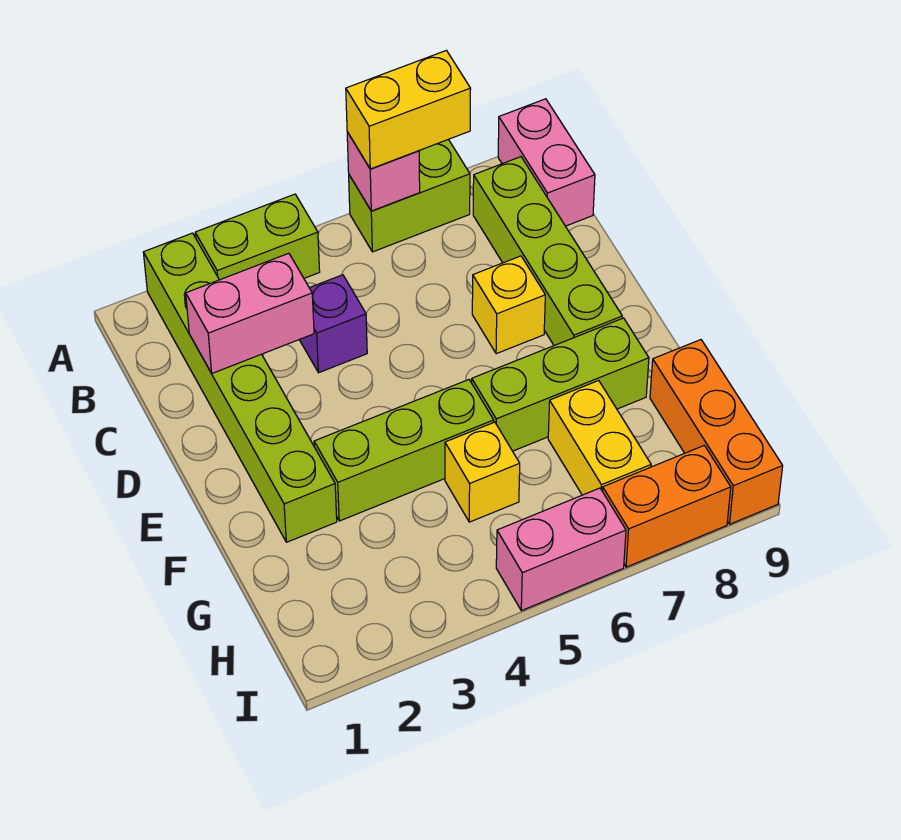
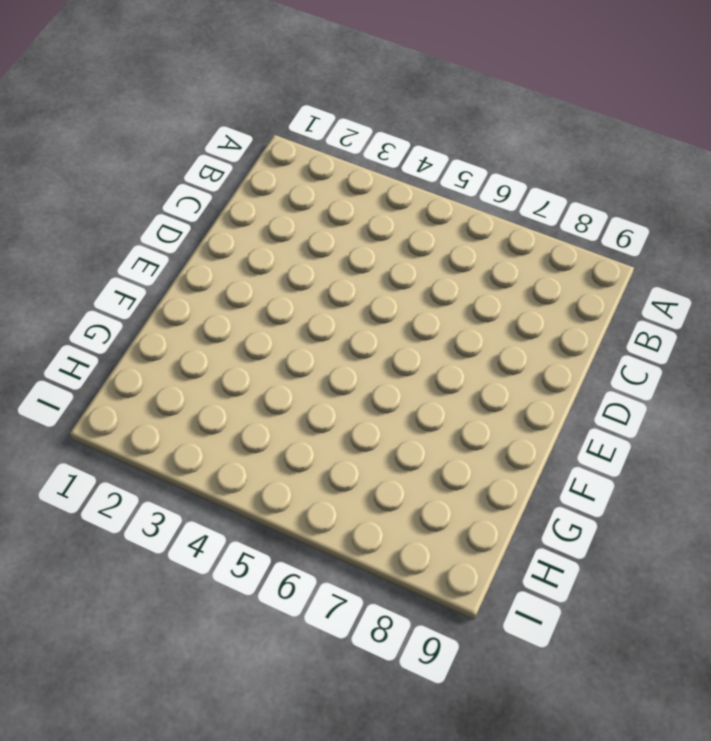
none -> lime 1x6 brick [143,233,337,542]
none -> lime 1x2 brick [195,194,320,280]
none -> lime 1x2 brick [349,139,470,252]

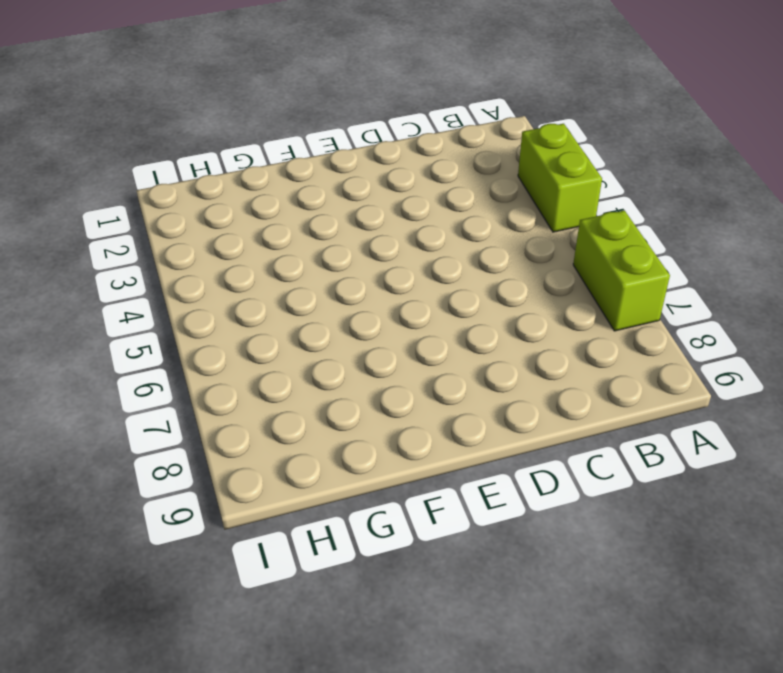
none -> lime 1x6 brick [143,233,337,542]
none -> pink 1x2 brick [498,99,595,226]
none -> lime 1x4 brick [473,157,622,345]

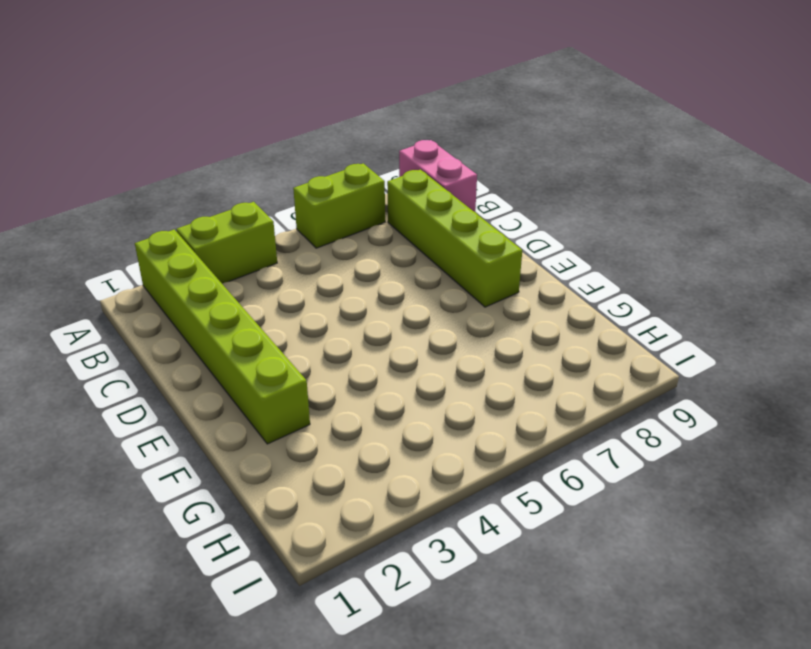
none -> purple 1x1 brick [299,275,367,373]
none -> yellow 1x1 brick [472,256,545,354]
none -> lime 1x3 brick [314,380,494,521]

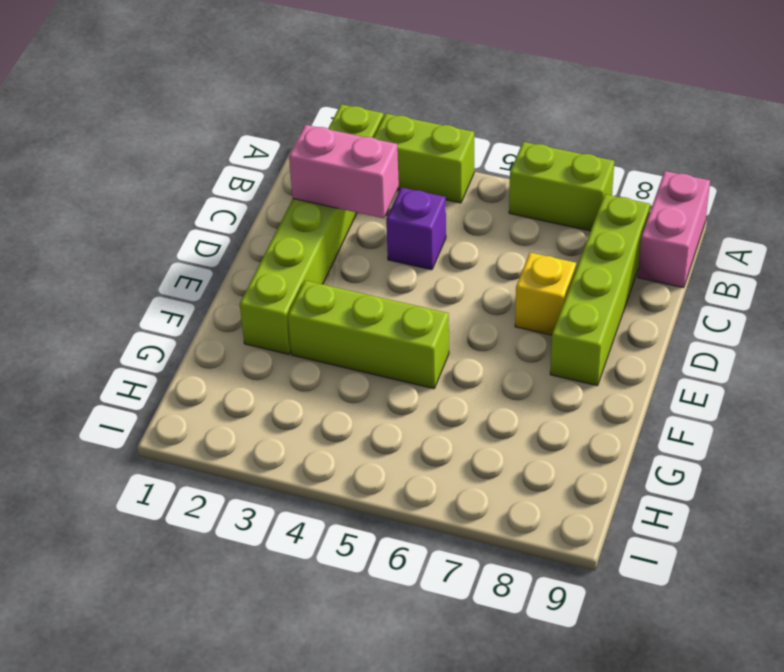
none -> lime 1x3 brick [472,318,649,451]
none -> yellow 1x1 brick [445,422,520,522]
none -> yellow 1x2 brick [548,381,651,495]

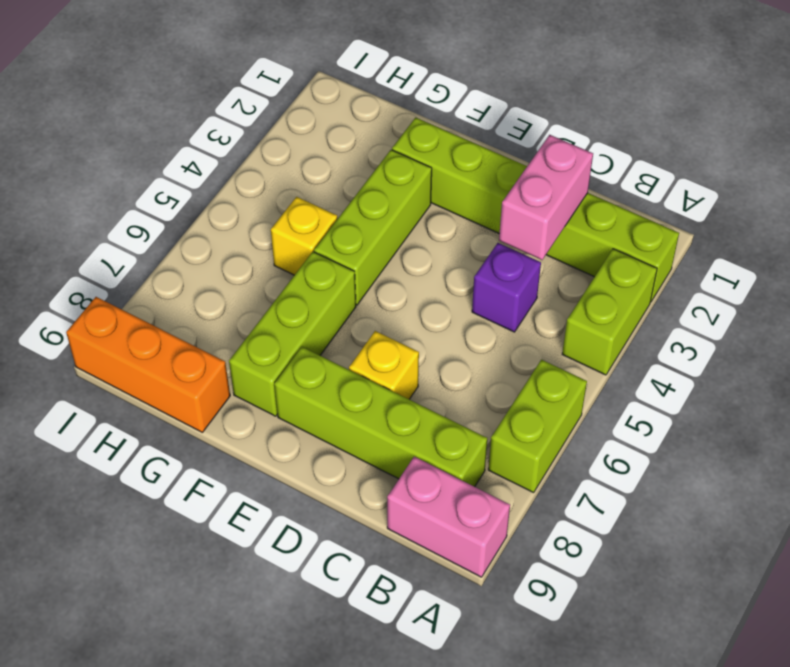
none -> yellow 1x2 brick [548,381,651,495]
none -> pink 1x2 brick [496,488,626,611]
none -> orange 1x2 brick [602,446,731,567]

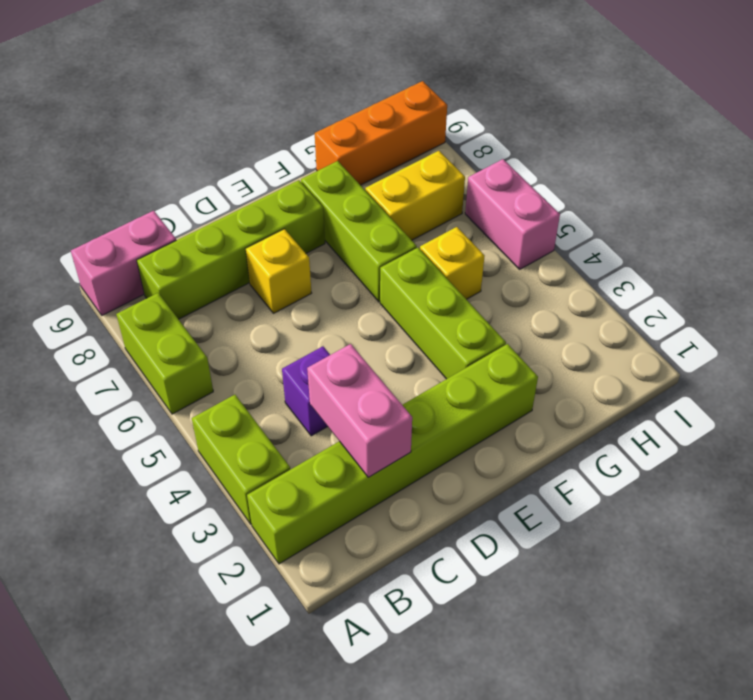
none -> orange 1x2 brick [602,446,731,567]
none -> pink 1x1 brick [347,132,420,211]
none -> yellow 1x2 brick [346,50,471,169]

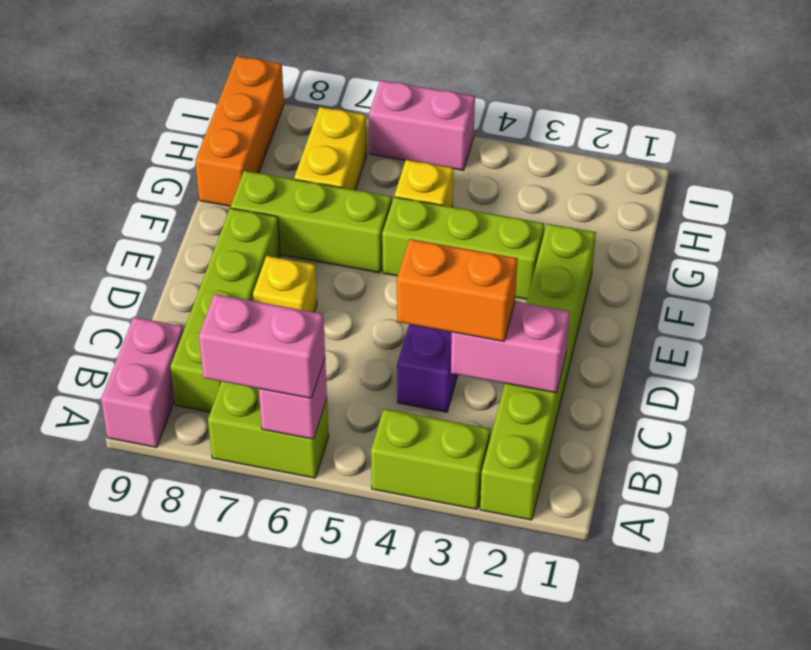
pink 1x2 brick [199,294,325,398] -> yellow 1x2 brick [346,50,471,169]
orange 1x2 brick [397,239,518,341] -> orange 1x2 brick moved to [602,446,731,567]

